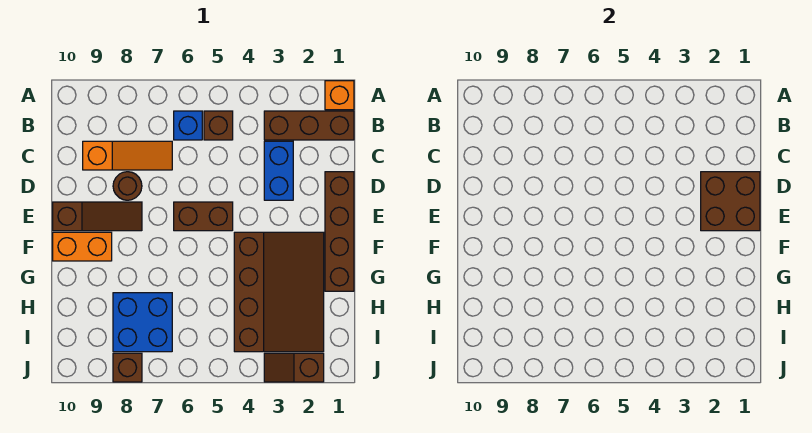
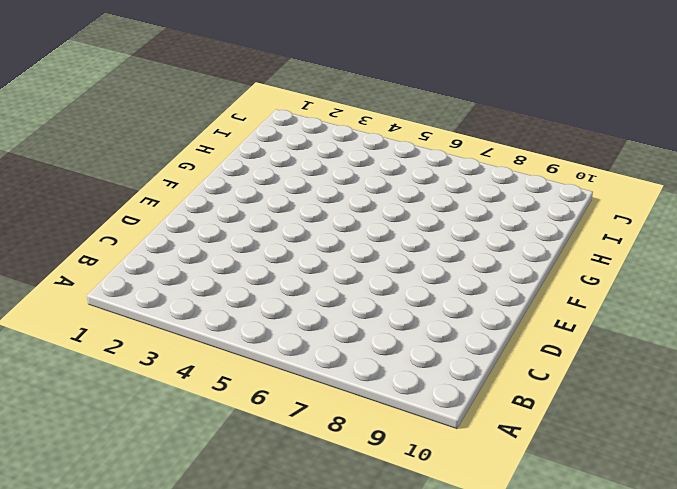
none -> orange 1x1 brick [325,81,354,110]
none -> brown 1x3 brick [264,111,354,140]
none -> brown 1x1 brick [204,111,233,140]

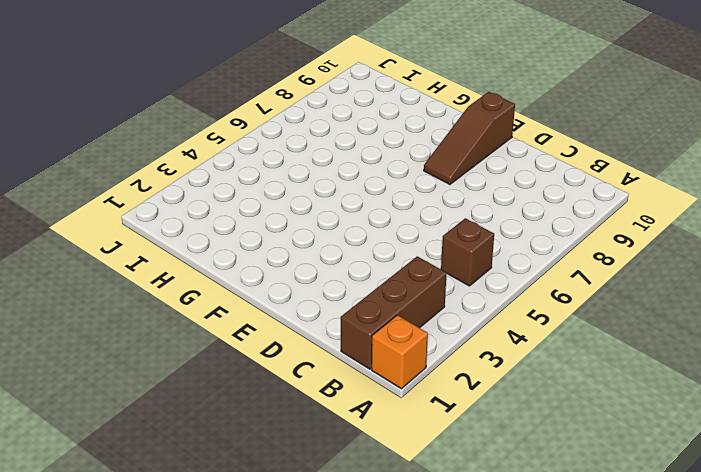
none -> blue 1x1 brick [174,111,202,140]
none -> blue 1x2 brick [264,141,293,200]
none -> orange 1x3 slope [83,141,172,170]

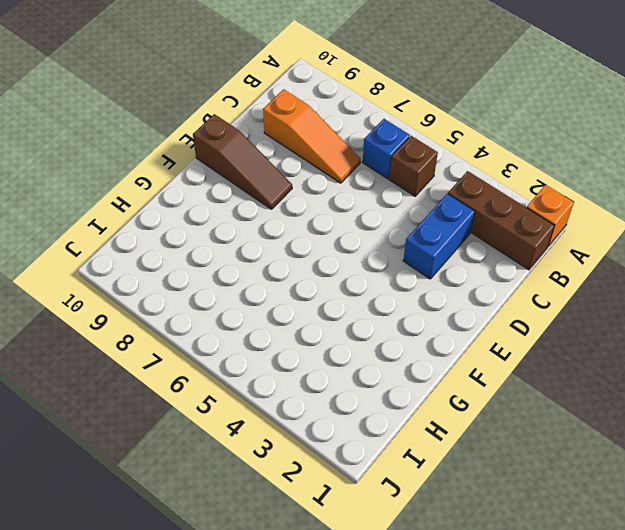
none -> brown 1x4 brick [325,172,354,291]
none -> brown 1x1 round brick [113,172,142,200]
none -> brown 1x2 brick [174,202,233,231]

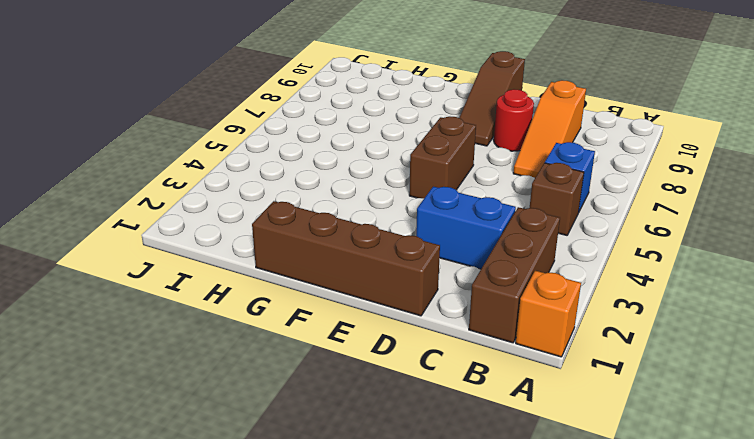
red 1x1 round brick [494,89,534,151] -> brown 1x1 round brick [113,172,142,200]
none -> brown 3x4 slope [234,232,324,352]
none -> orange 1x2 brick [53,232,112,261]
none -> blue 2x2 brick [113,293,172,352]

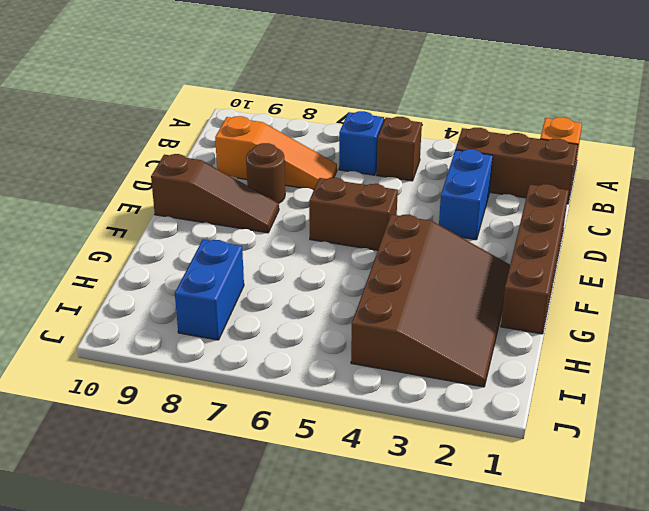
blue 1x2 brick [175,240,244,340] -> blue 2x2 brick [113,293,172,352]
none -> orange 1x2 brick [53,232,112,261]
none -> brown 1x2 slope [264,353,324,382]
none -> brown 1x1 brick [113,353,142,382]

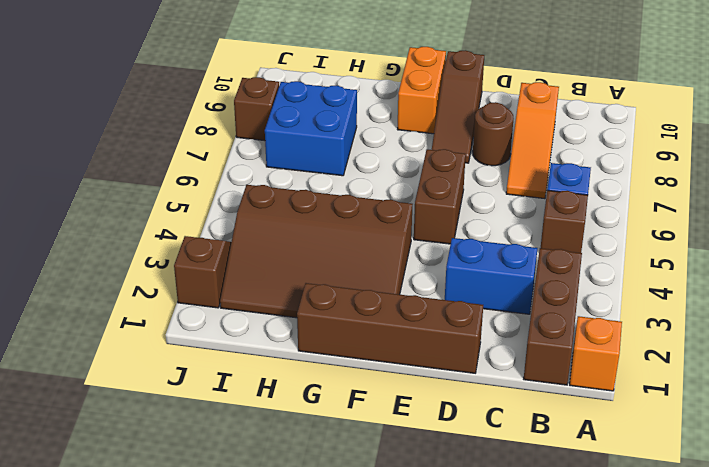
none -> brown 2x2 brick [701,172,760,231]

